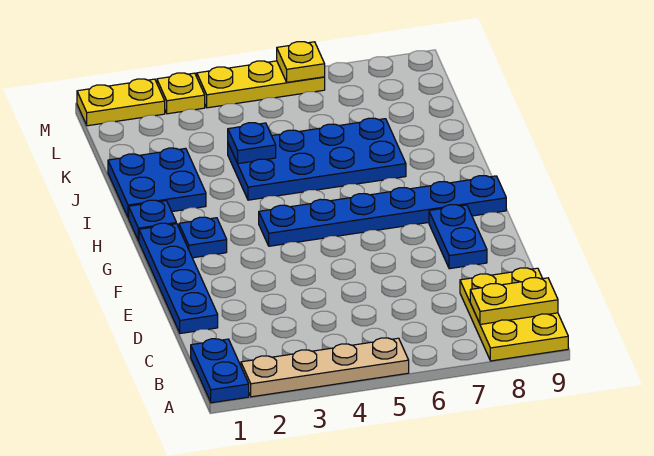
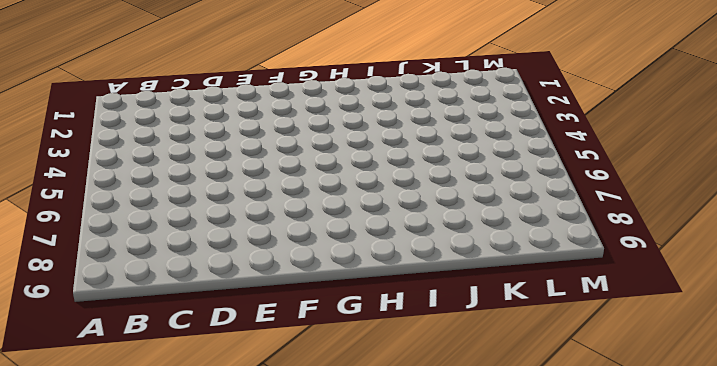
none -> blue 1x2 plate [191,339,249,403]
none -> tan 1x4 plate [241,338,409,397]
none -> yellow 2x3 plate [460,268,568,361]

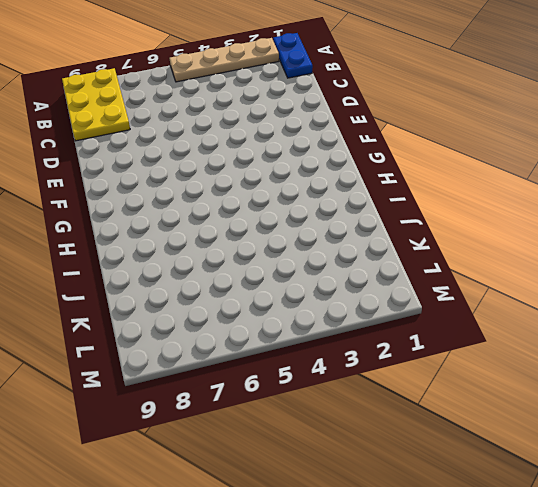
none -> blue 1x4 plate [139,223,218,333]
none -> blue 1x2 plate [429,205,487,269]
none -> blue 1x1 plate [179,217,227,258]

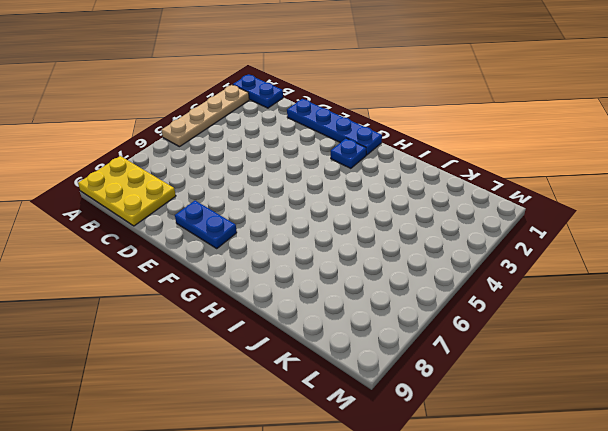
none -> blue 1x6 plate [259,176,506,246]
none -> blue 1x1 plate [129,200,176,241]
none -> blue 2x2 plate [108,148,206,218]

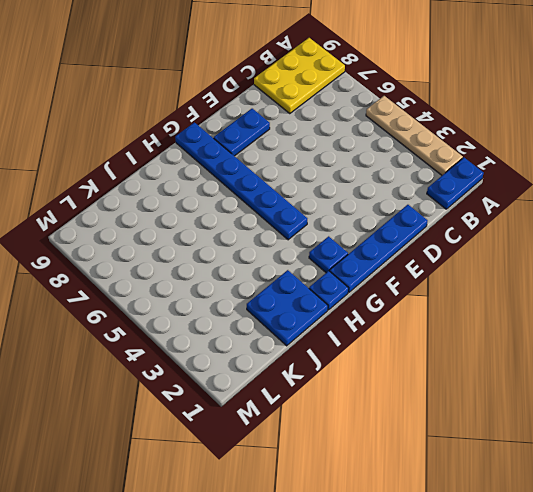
none -> blue 2x4 plate [228,118,406,200]
none -> yellow 1x2 plate [77,79,165,126]
none -> yellow 1x1 plate [157,73,205,114]

